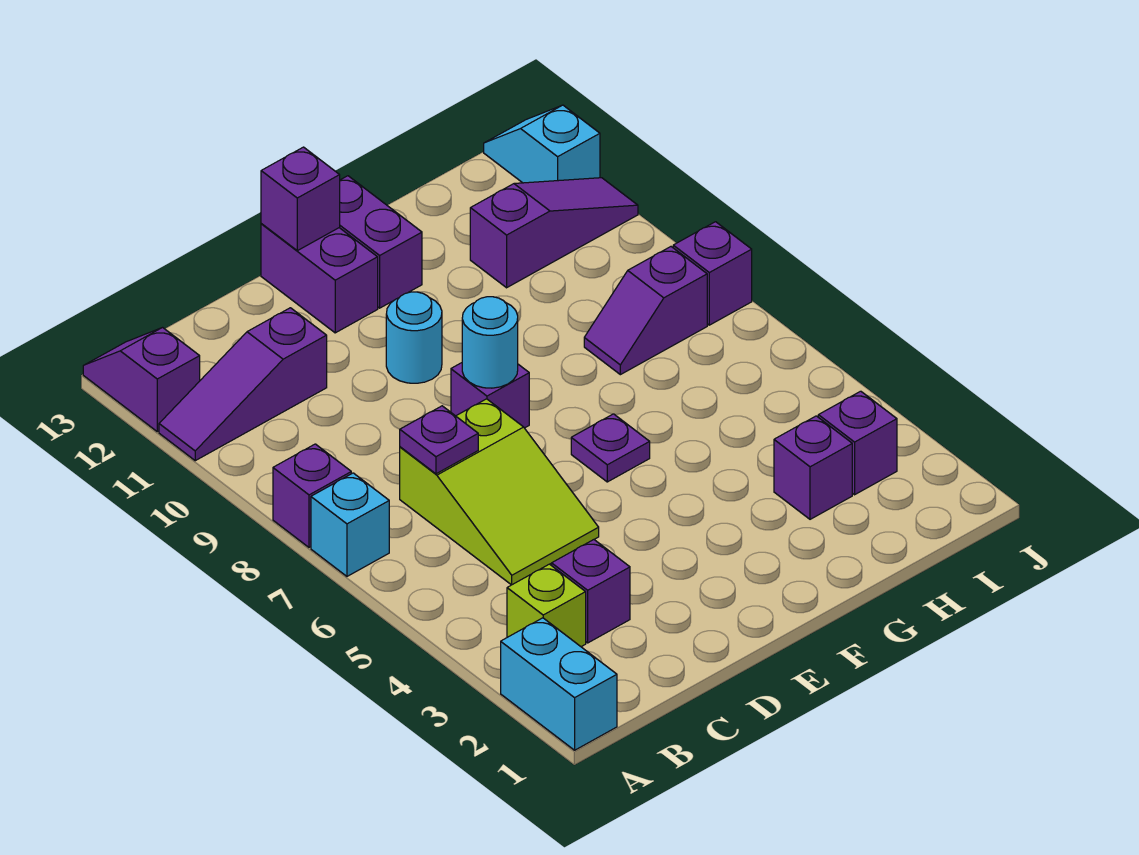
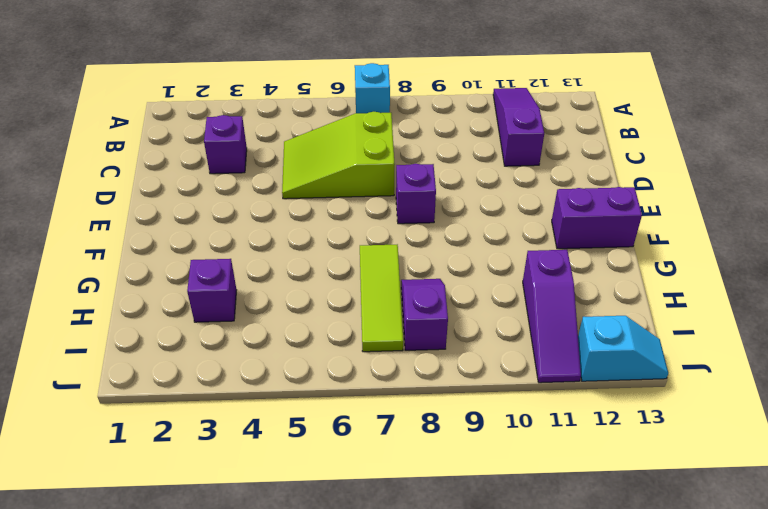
lime 1x3 tile [360,245,403,352] -> none
none -> cyan 1x2 brick [501,618,617,750]
none -> purple 1x1 brick [273,444,351,547]
none -> purple 1x2 slope [83,328,200,432]

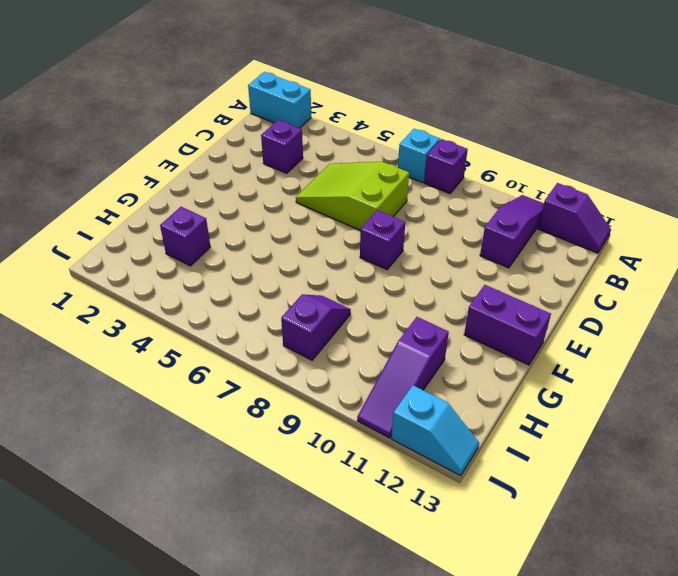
none -> lime 1x1 brick [507,564,586,647]
none -> cyan 1x1 round brick [386,292,442,383]
none -> purple 1x2 brick [261,224,378,333]

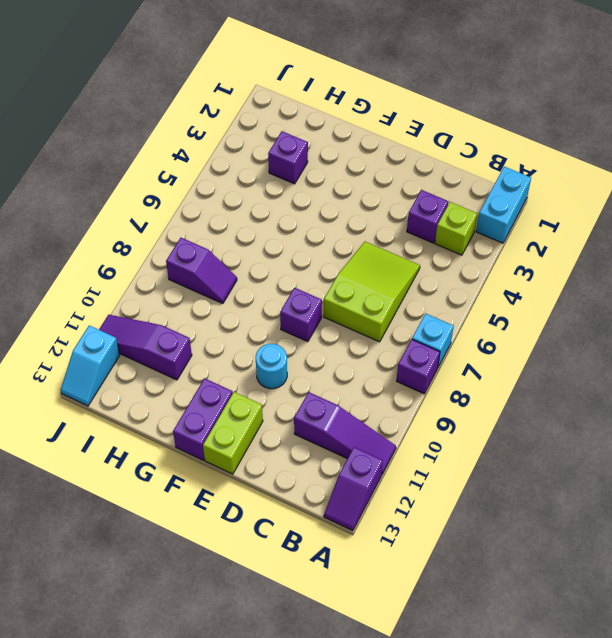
lime 1x2 brick [203,392,263,474] -> purple 1x2 brick [261,224,378,333]
none -> purple 1x1 plate [571,414,650,482]
none -> purple 1x1 brick [818,391,897,495]
none -> purple 1x1 brick [673,222,752,325]

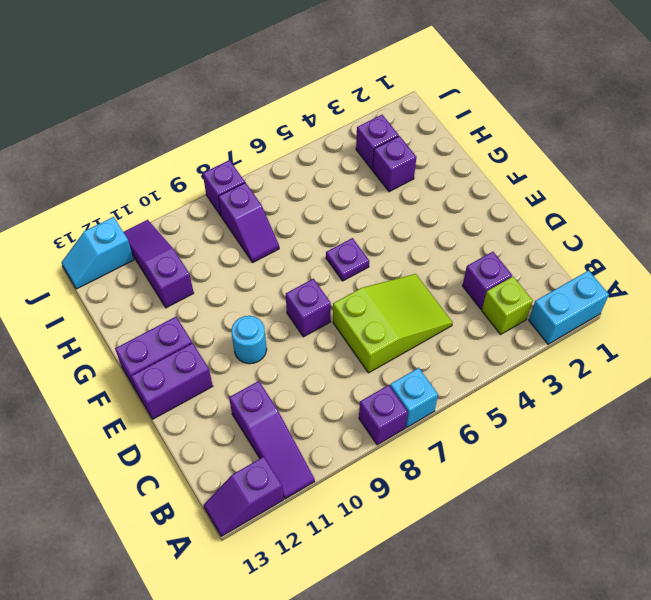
none -> purple 1x1 plate [400,406,478,474]
none -> cyan 1x1 round brick [462,297,518,388]
none -> purple 1x1 brick [261,147,340,251]

